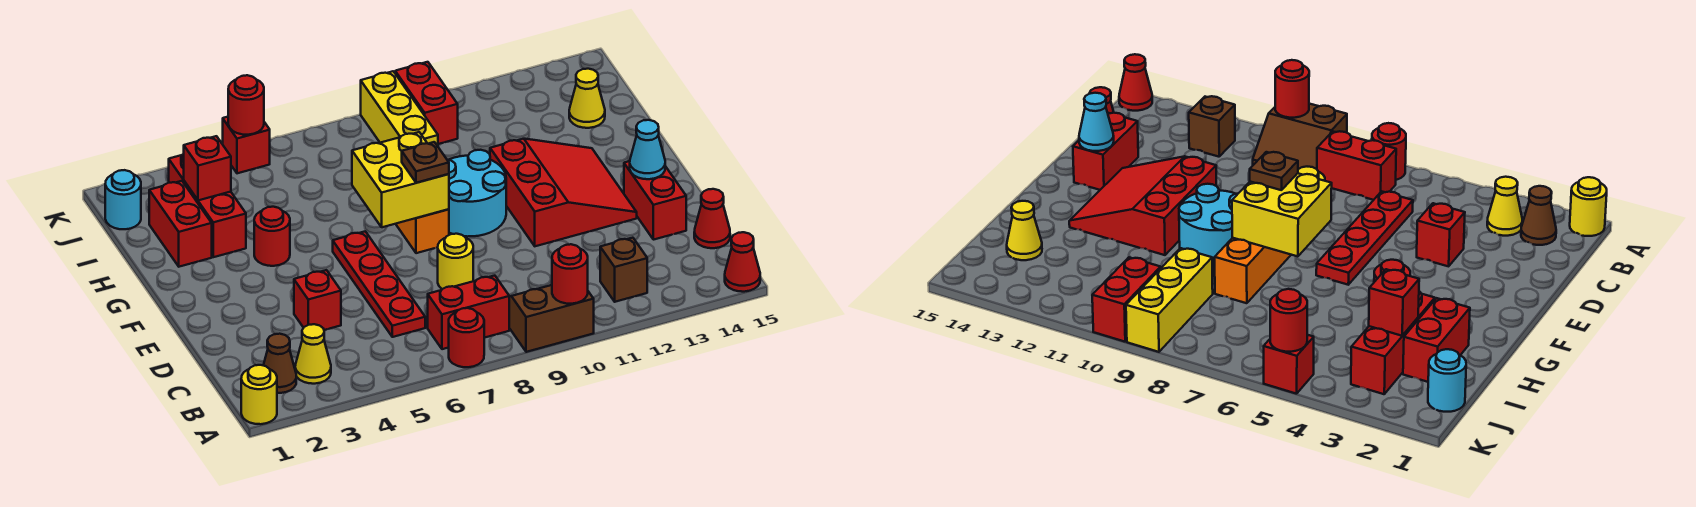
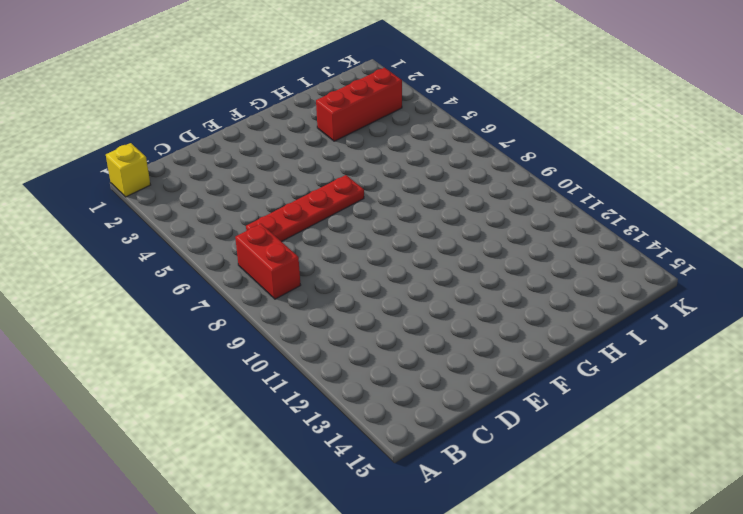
yellow 1x1 brick [106,143,150,197] -> yellow 1x1 round brick [241,365,277,424]
none -> red 1x1 round brick [449,308,484,367]
none -> brown 2x2 slope [509,285,594,352]
none -> red 1x1 cone [725,232,760,292]
none -> brown 1x1 cone [263,334,296,393]

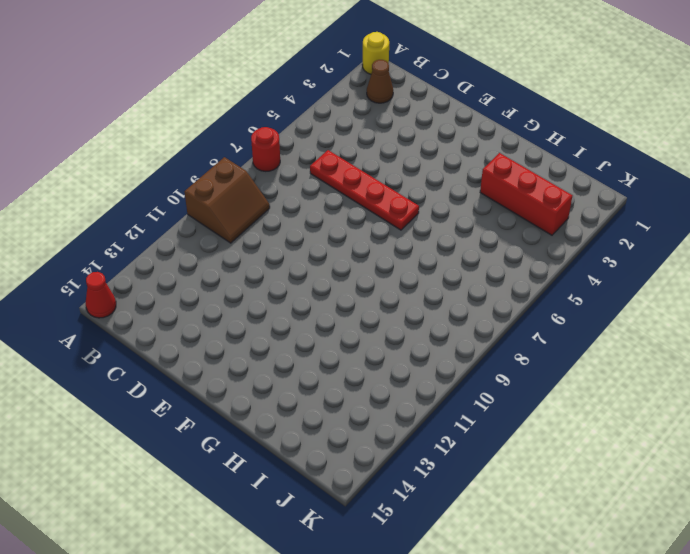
none -> yellow 1x1 cone [295,324,331,384]
none -> red 1x2 brick [428,276,509,349]
none -> brown 1x1 brick [600,238,647,302]
none -> red 1x1 cone [694,189,730,248]

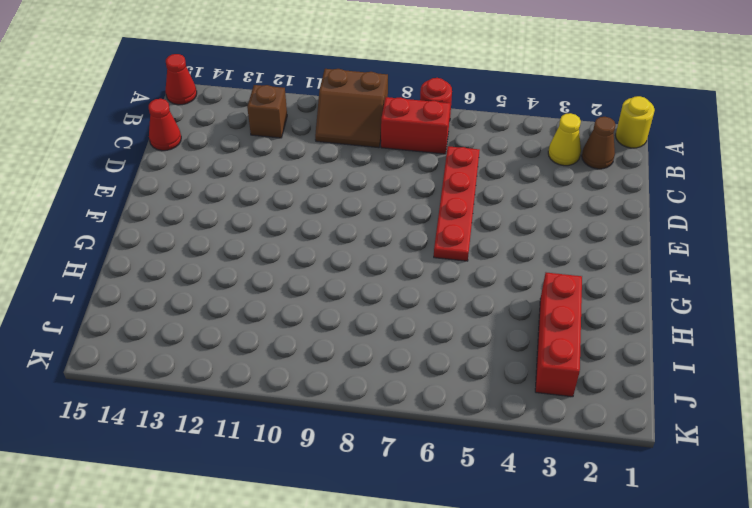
none -> red 1x1 brick [294,270,341,330]
none -> yellow 1x1 round brick [437,234,473,289]
none -> red 1x2 brick [624,161,686,240]
none -> red 3x3 slope [490,139,637,246]

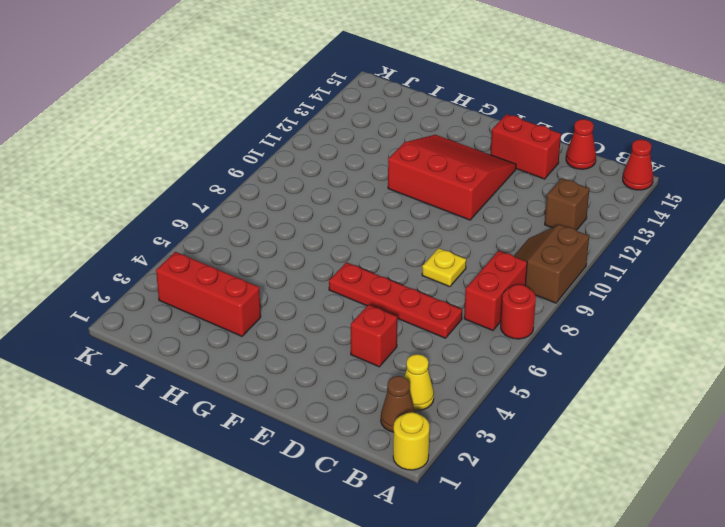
yellow 1x1 plate [422,248,466,287] -> yellow 1x1 round brick [437,234,473,289]
none -> orange 1x3 brick [396,209,449,253]
none -> cyan 2x2 round brick [448,150,506,237]
none -> red 1x1 round brick [254,207,290,266]
none -> red 1x2 brick [149,181,212,267]

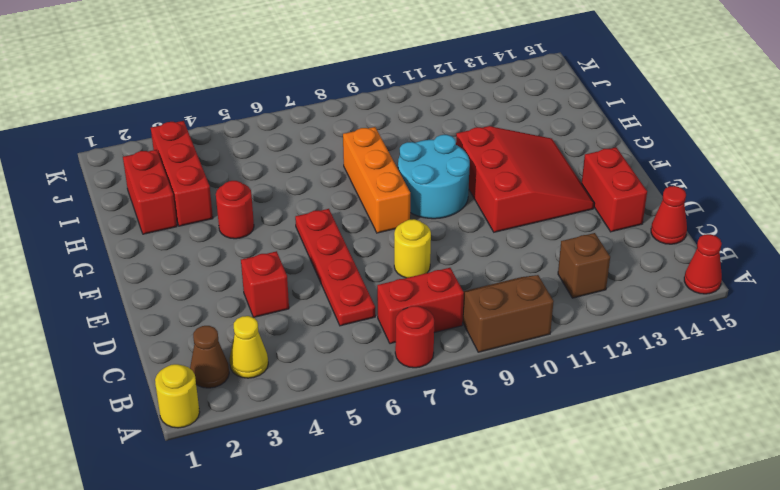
none -> yellow 1x3 brick [361,71,438,146]
none -> yellow 1x1 cone [569,69,605,128]
none -> cyan 1x1 round brick [105,170,141,229]
none -> red 1x2 brick [395,62,458,144]

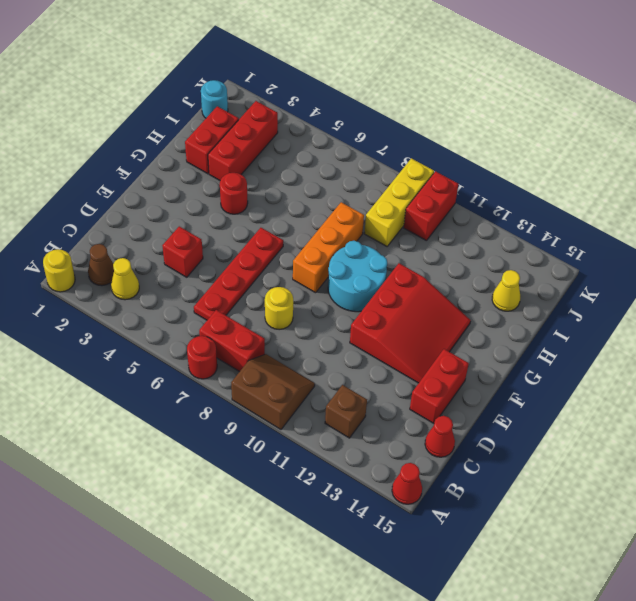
none -> red 1x1 brick [223,117,270,173]
none -> red 1x1 round brick [552,244,588,304]
none -> cyan 1x1 cone [630,120,665,179]
none -> yellow 2x2 brick [352,132,449,227]

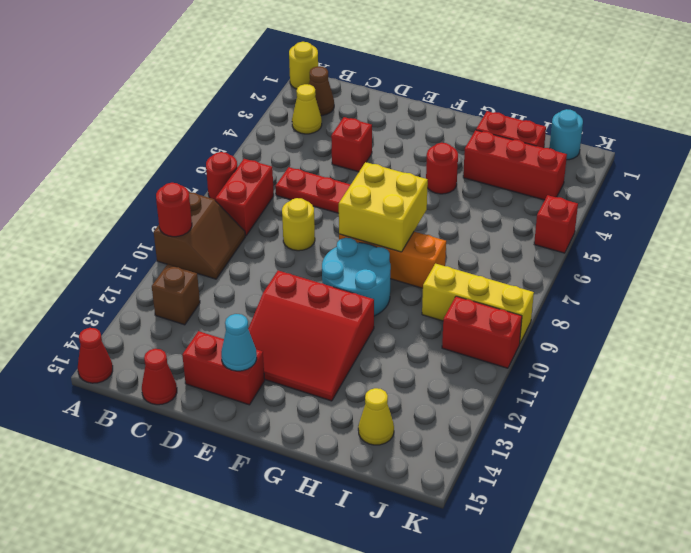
none -> red 1x1 brick [184,136,231,200]
none -> red 1x1 round brick [228,75,264,135]
none -> brown 1x1 plate [402,142,449,183]

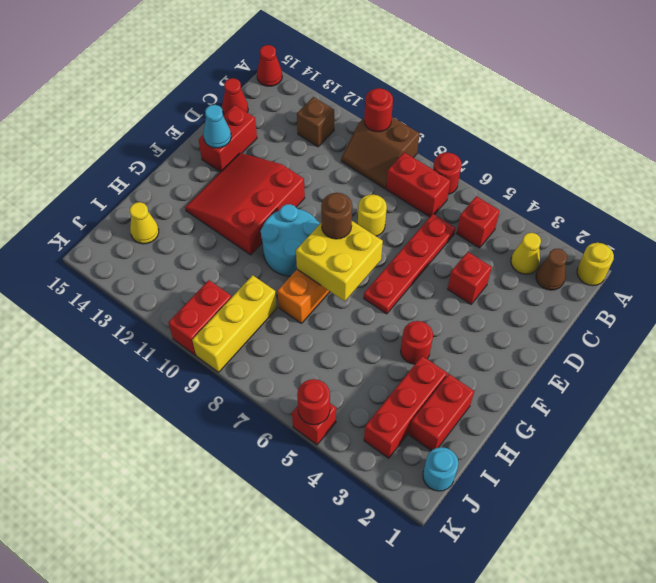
red 1x1 brick [457,196,500,248] -> red 1x1 brick moved to [184,136,231,200]
brown 1x1 round brick [321,193,352,239] -> brown 1x1 plate [402,142,449,183]

